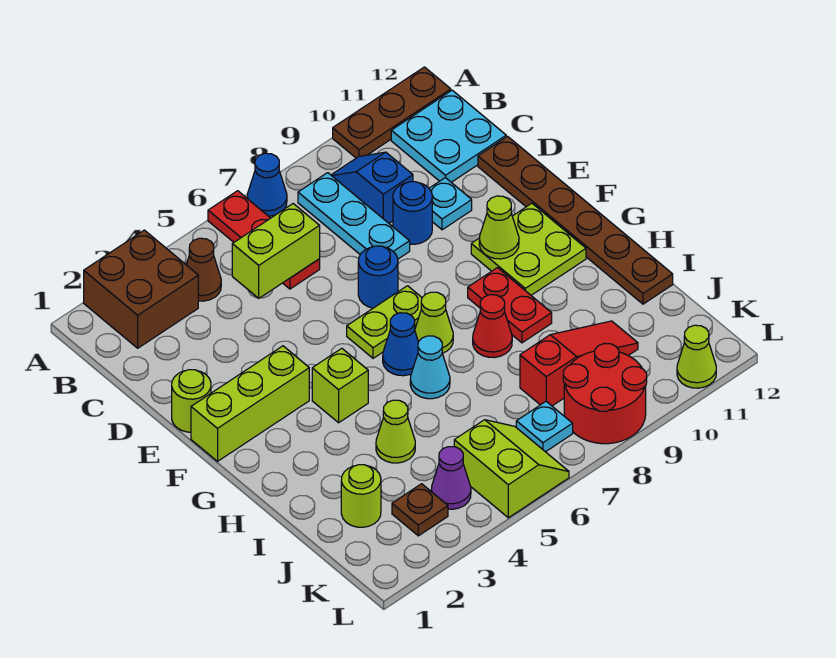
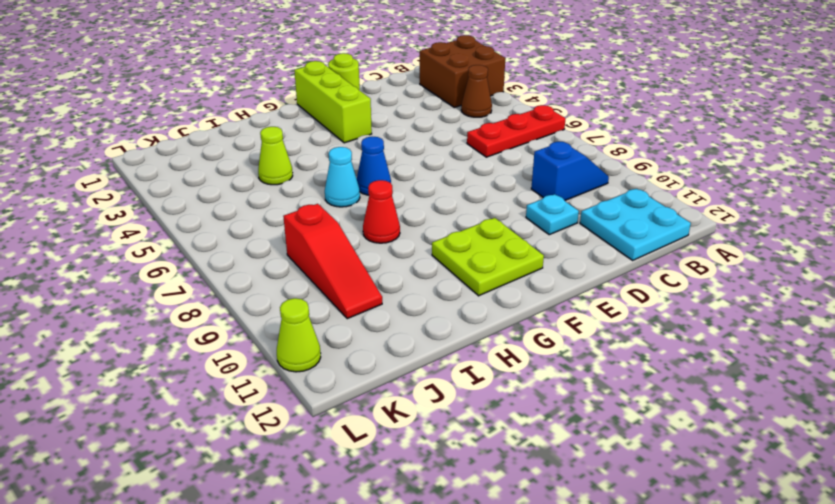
none -> blue 1x1 cone [247,153,287,216]
none -> brown 1x3 plate [333,67,451,158]
none -> cyan 1x3 plate [298,173,410,259]
none -> blue 1x1 round brick [393,182,432,244]

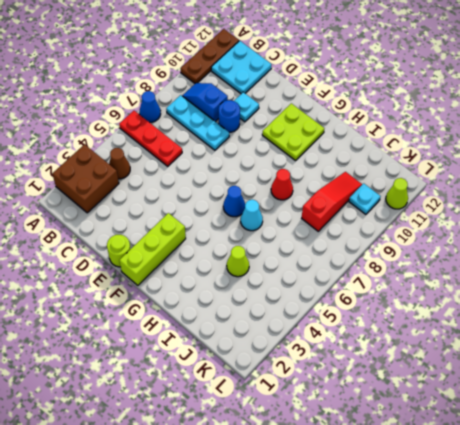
cyan 1x1 plate [349,183,381,214] -> cyan 1x1 plate moved to [516,402,573,452]
none -> brown 1x6 plate [478,136,673,304]
none -> blue 1x1 round brick [358,246,398,308]
none -> lime 1x2 plate [347,286,422,358]
none -> lime 1x1 brick [312,348,368,423]

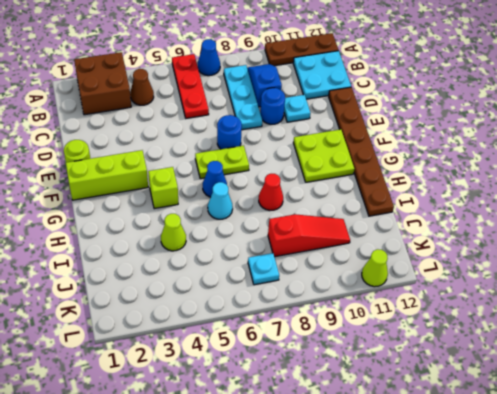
none -> lime 1x1 cone [415,292,453,353]
none -> red 1x2 plate [468,268,552,343]
none -> lime 1x1 round brick [341,465,381,527]
none -> brown 1x1 plate [392,484,448,536]

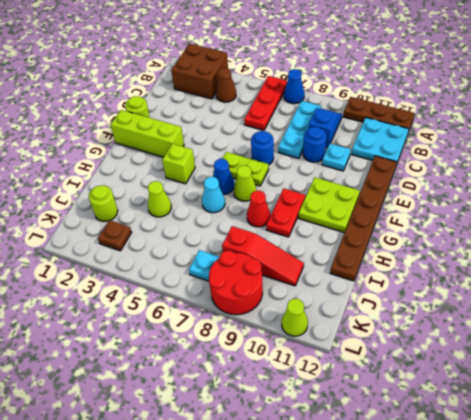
none -> purple 1x1 cone [431,447,471,509]
none -> lime 2x2 slope [454,420,569,518]
none -> lime 1x2 brick [232,204,320,298]
none -> lime 1x1 cone [479,196,519,259]

